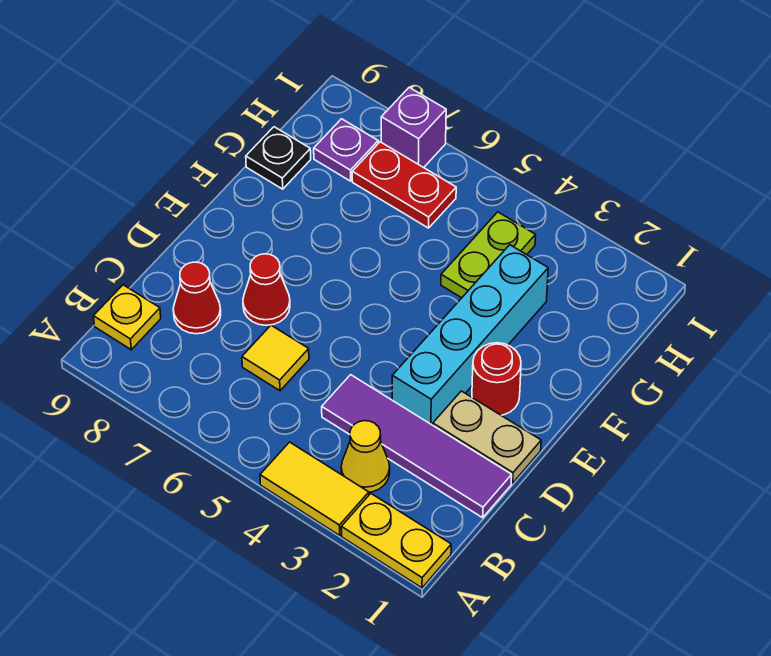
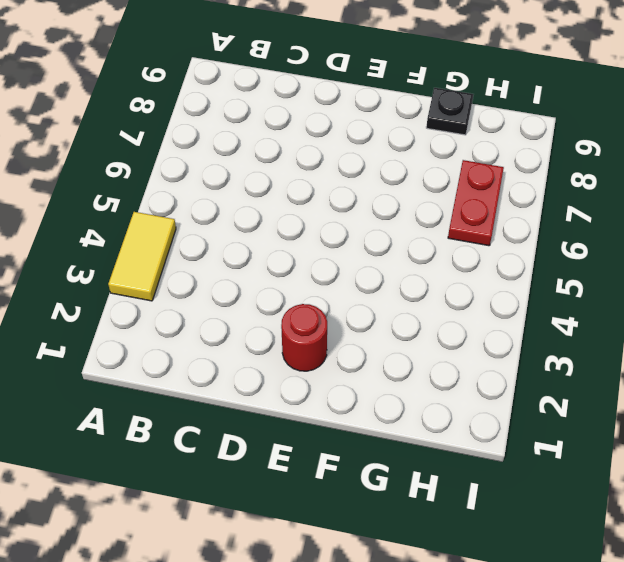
none -> yellow 1x2 plate [341,494,451,588]
none -> yellow 1x1 cone [341,421,390,492]
none -> yellow 1x1 plate [93,285,161,350]

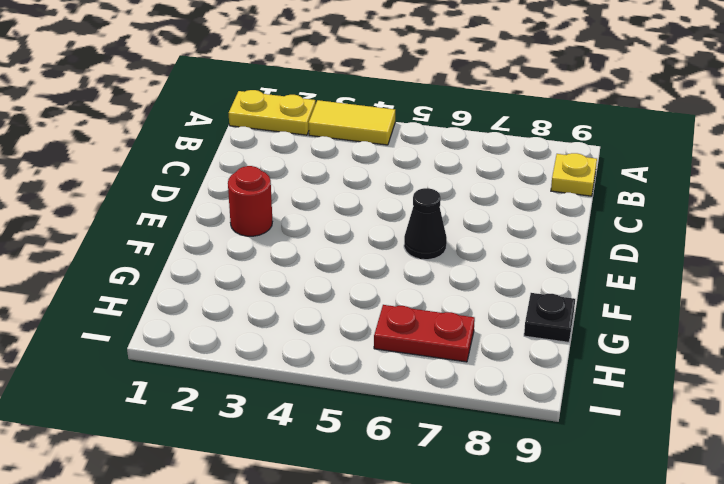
black 1x1 cone [404,188,447,260] -> none
none -> yellow 1x1 cone [341,421,390,492]
none -> purple 1x4 tile [322,375,512,518]
none -> yellow 1x1 tile [242,325,309,391]

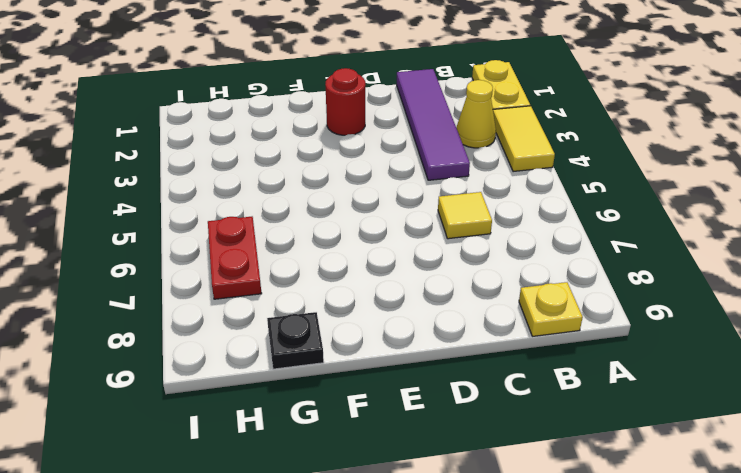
none -> red 1x1 cone [173,262,221,334]
none -> tan 1x2 plate [433,391,541,483]
none -> cyan 1x4 brick [392,245,548,425]

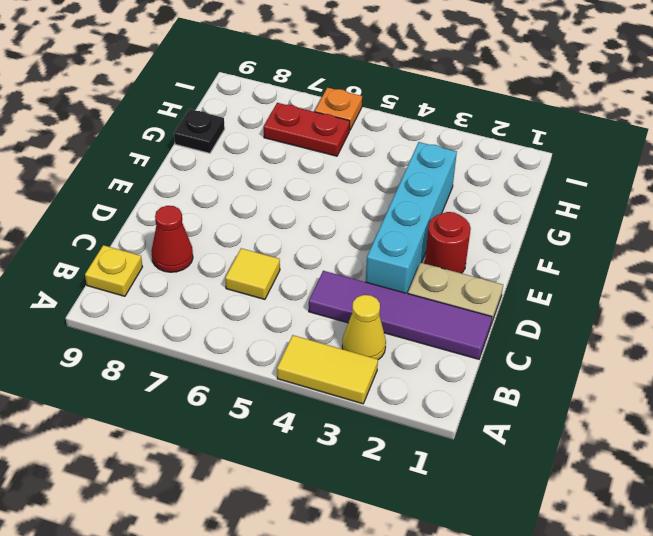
orange 1x1 plate [315,88,362,131] -> none
none -> yellow 1x2 plate [341,494,451,588]
none -> red 1x1 cone [243,254,290,325]
none -> lime 1x2 plate [441,212,536,298]

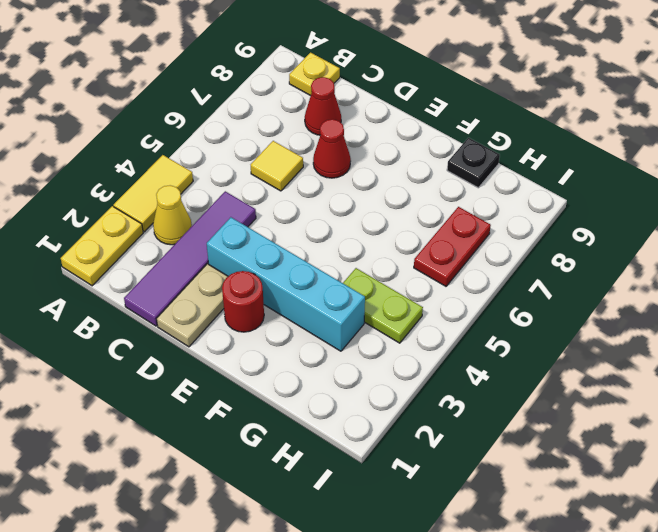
none -> purple 1x1 plate [314,119,378,181]
none -> purple 1x1 brick [381,88,446,168]

